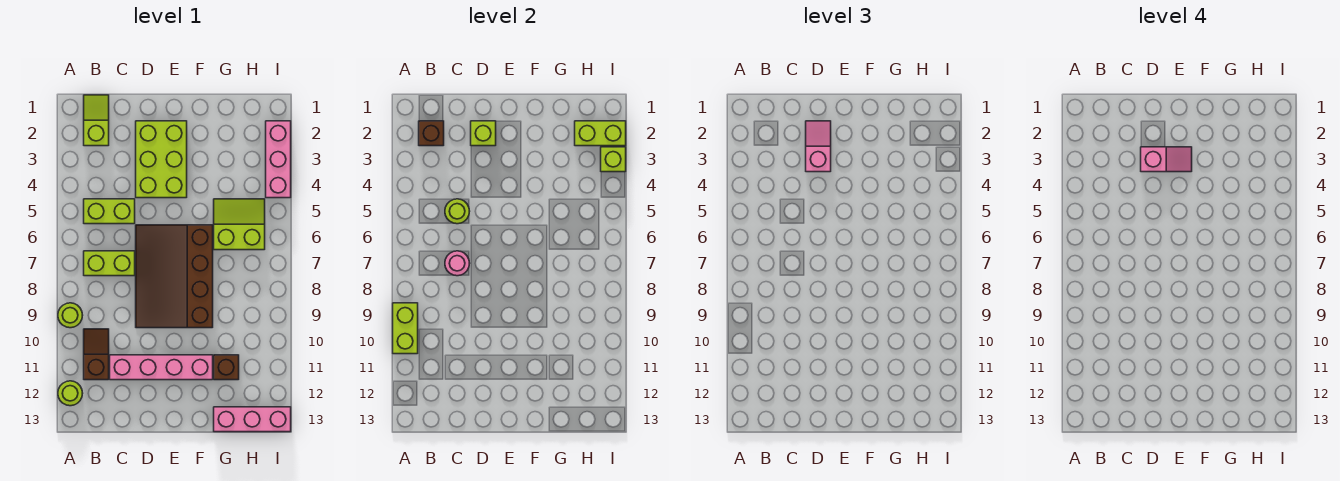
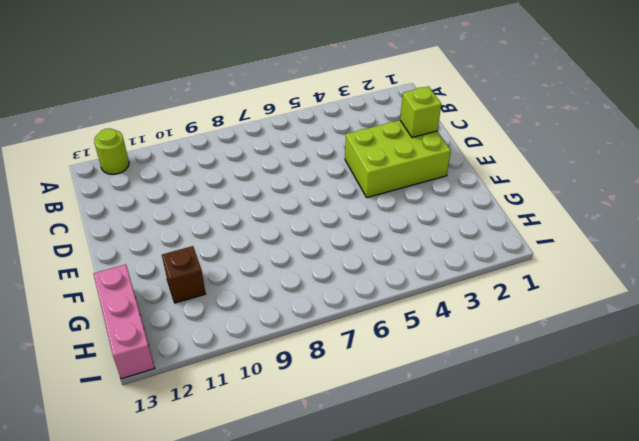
none -> lime 1x1 round brick [58,303,83,328]
none -> lime 1x2 slope [84,95,109,146]
none -> lime 1x2 brick [84,199,135,224]

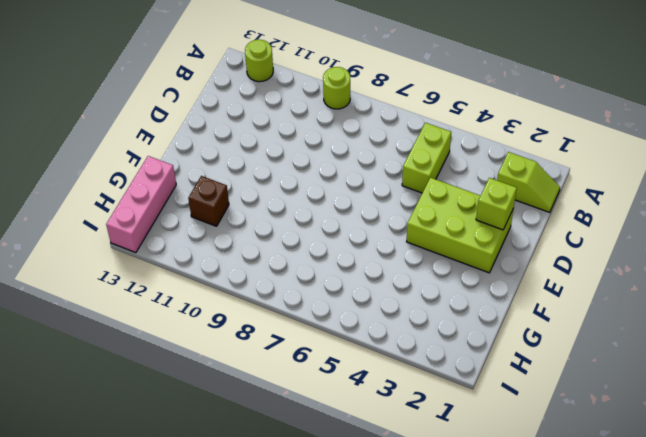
none -> lime 1x2 brick [84,251,135,276]
none -> brown 1x2 slope [84,329,109,380]
none -> pink 1x4 brick [110,355,213,380]

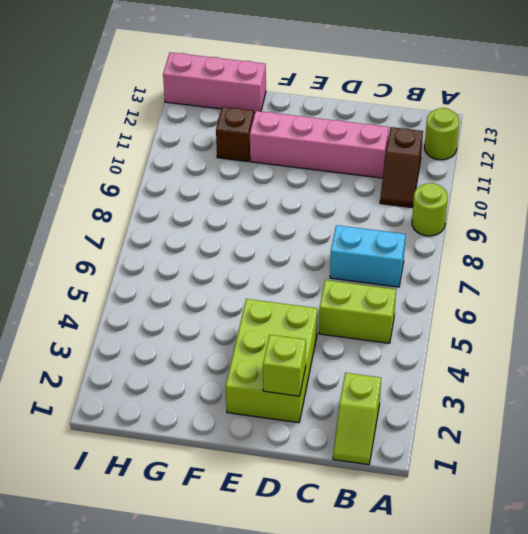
cyan 1x2 brick [330,225,406,287] -> lime 1x2 brick [84,251,135,276]
none -> brown 3x4 slope [136,225,213,328]
none -> lime 2x2 slope [214,199,265,250]
none -> pink 1x3 brick [266,121,291,198]

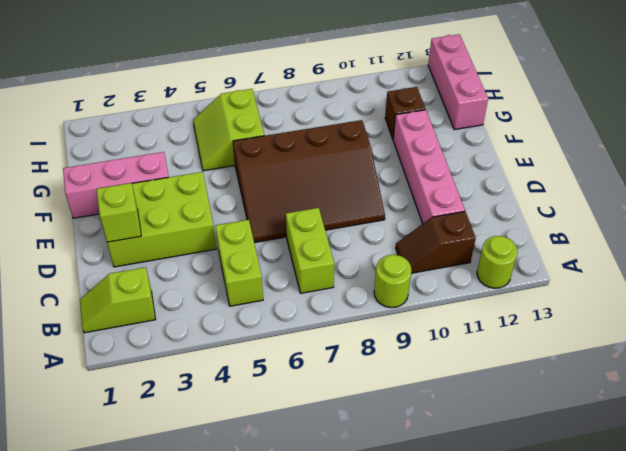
pink 1x3 brick [63,152,168,218] -> pink 1x3 brick moved to [266,121,291,198]
none -> lime 1x2 brick [393,303,418,354]
none -> brown 1x1 brick [419,121,444,146]
none -> lime 1x1 round brick [445,199,470,224]

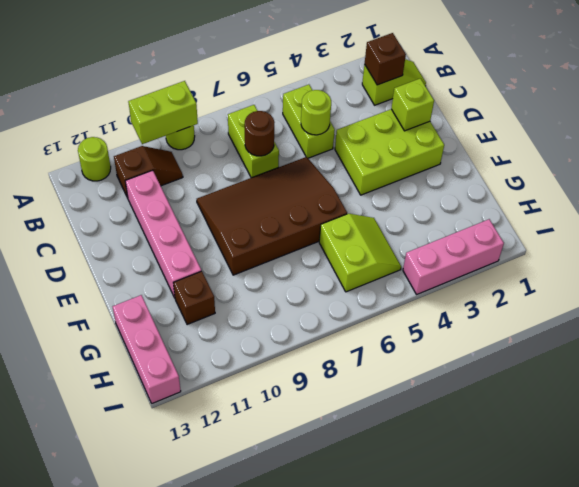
brown 1x1 round brick [245,111,274,156] -> pink 1x1 round brick [445,251,470,276]
none -> lime 1x2 brick [575,121,626,146]
none -> lime 1x1 brick [601,147,626,172]
none -> pink 1x2 slope [806,121,831,172]

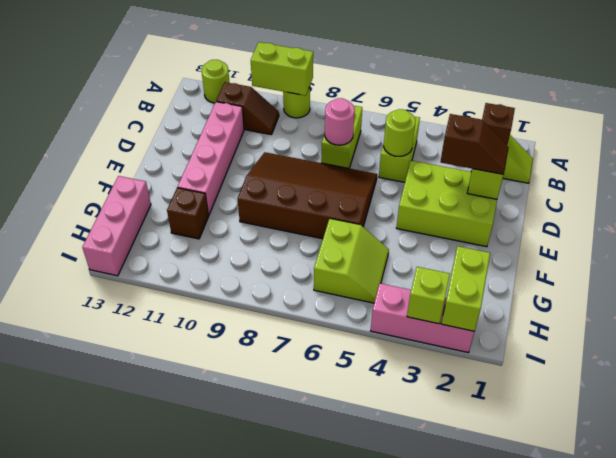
brown 1x2 slope [440,114,509,174] -> pink 1x2 slope [806,121,831,172]
none -> pink 1x2 slope [1141,147,1192,172]

